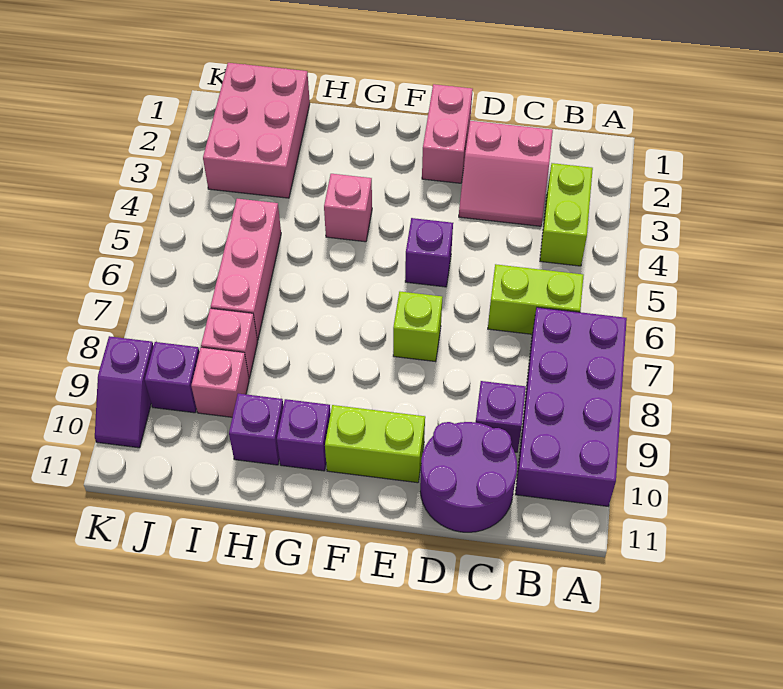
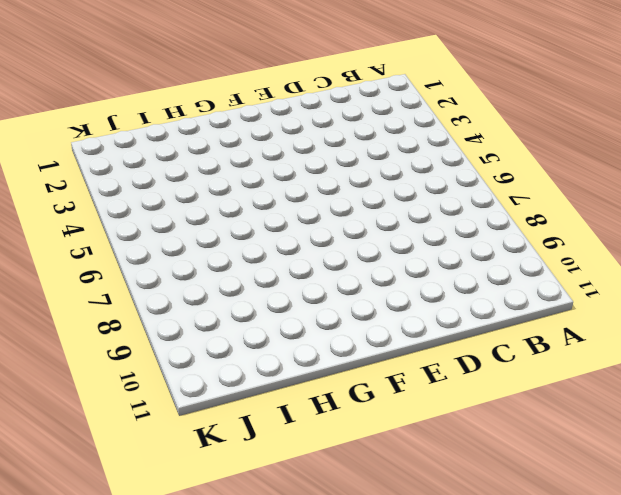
none -> purple 2x4 brick [515,307,627,506]
none -> lime 1x2 brick [540,163,593,266]
none -> lime 1x2 brick [488,264,584,334]

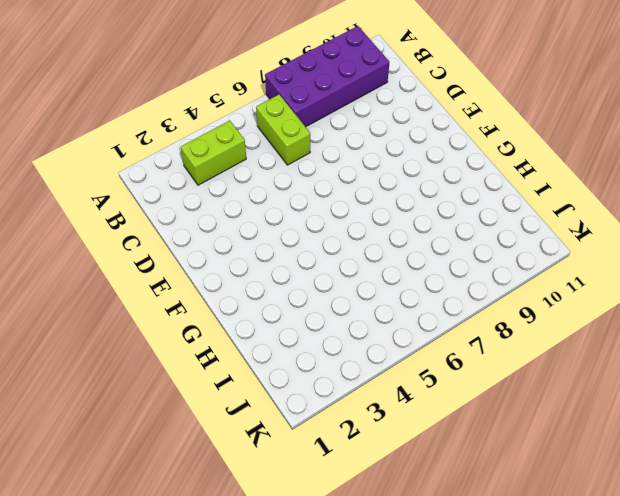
none -> pink 2x2 slope [459,121,553,226]
none -> purple 1x1 brick [476,381,526,452]
none -> purple 2x2 round brick [420,422,517,532]

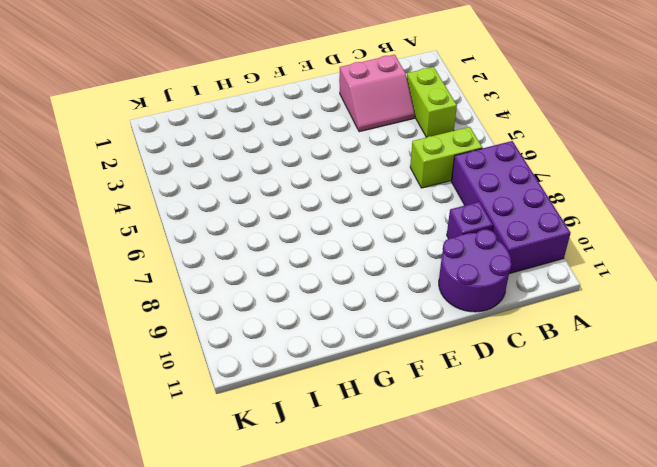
none -> pink 1x2 brick [422,84,473,183]
none -> purple 1x1 brick [405,218,453,287]
none -> lime 1x1 brick [393,292,443,362]

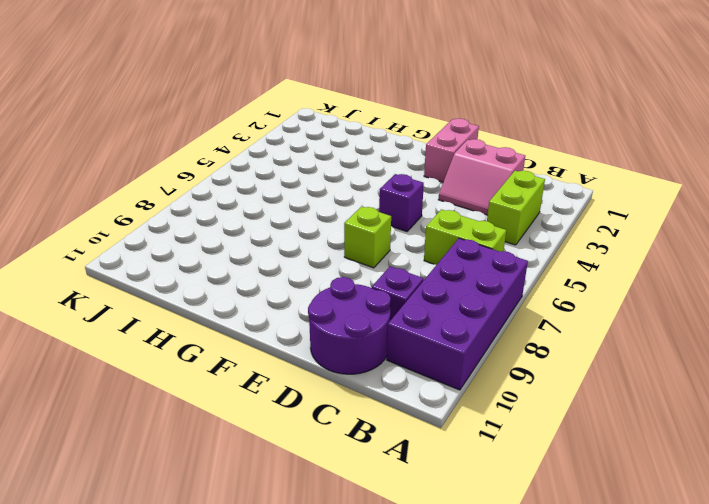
none -> lime 1x2 brick [325,405,425,483]
none -> pink 1x1 brick [324,174,372,242]
none -> purple 1x1 brick [277,399,331,471]

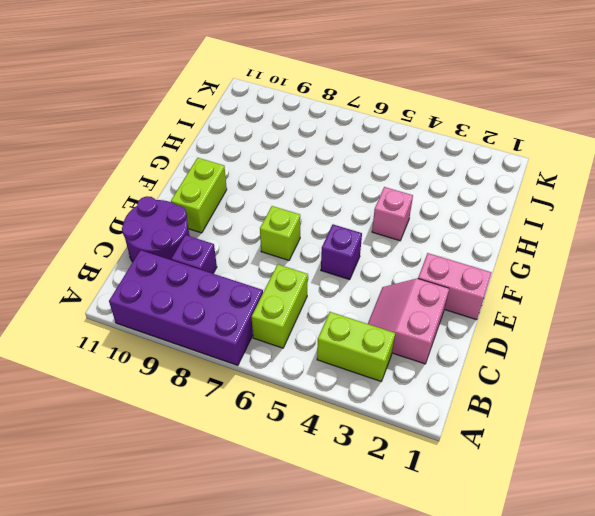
none -> purple 1x1 brick [277,399,331,471]
none -> purple 1x1 brick [229,394,283,465]
none -> pink 2x3 brick [203,63,310,198]

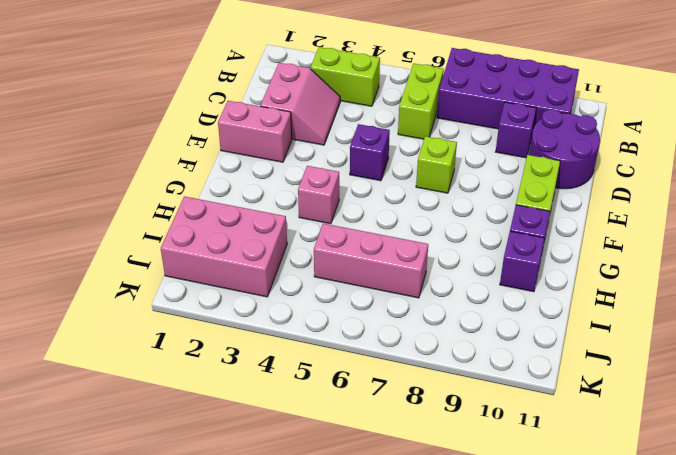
none -> pink 1x1 brick [201,308,257,378]
none -> pink 1x1 brick [191,347,249,417]
none -> purple 1x1 brick [145,342,199,413]

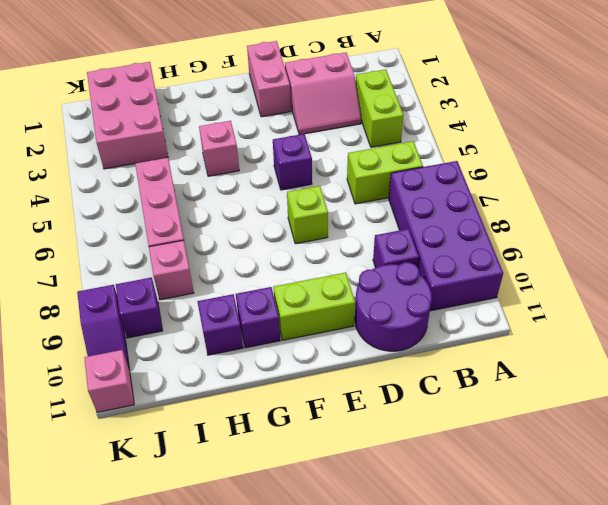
pink 1x1 brick [84,350,134,412] -> pink 1x1 brick moved to [191,347,249,417]

